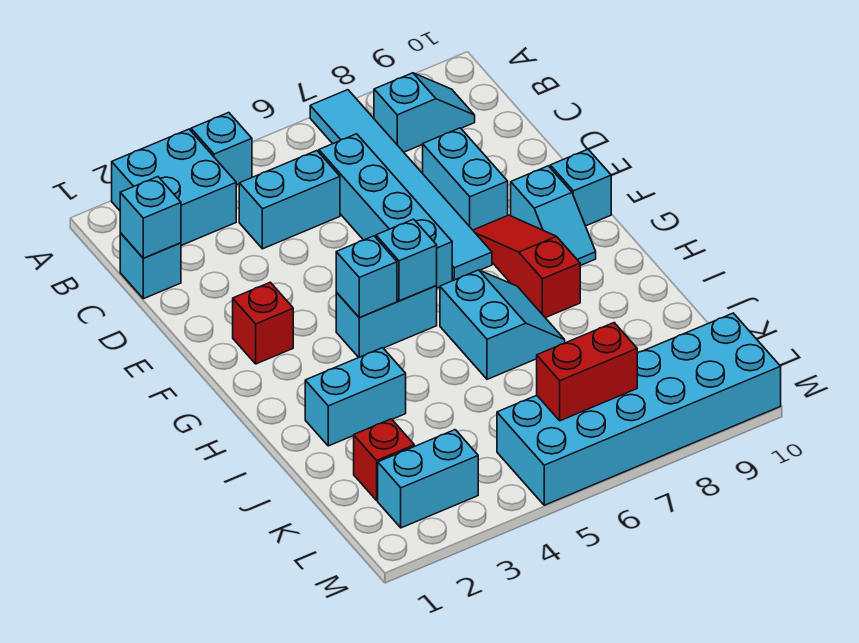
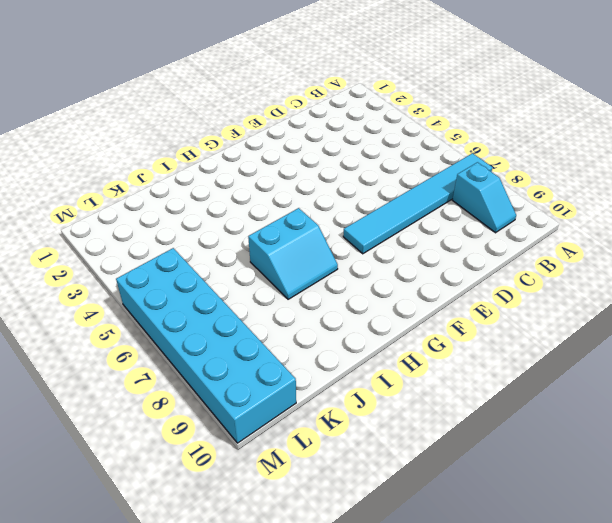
none -> cyan 2x2 brick [112,129,236,245]
none -> cyan 1x1 brick [191,113,252,185]
none -> cyan 1x1 brick [120,233,181,299]

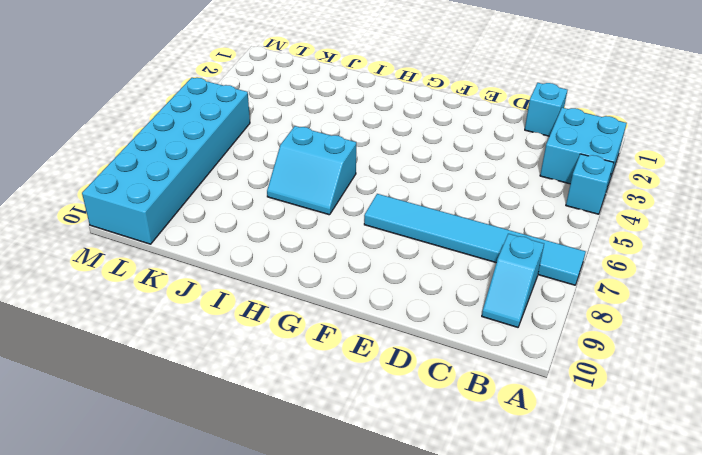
none -> cyan 1x2 brick [239,151,340,249]
none -> cyan 1x4 brick [319,134,452,288]
none -> cyan 1x2 brick [423,128,508,230]

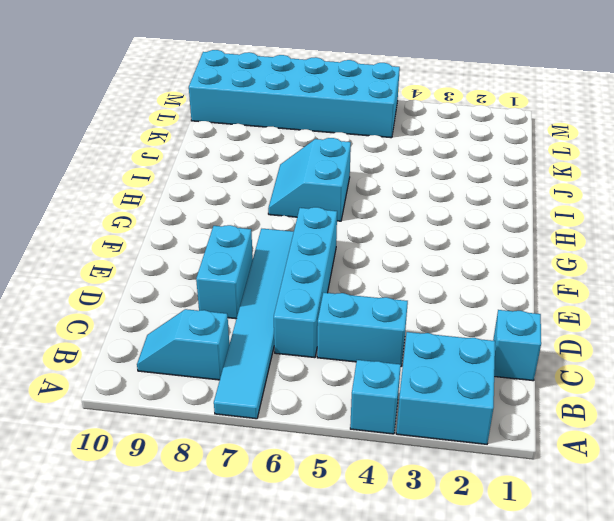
none -> red 1x1 brick [233,282,293,364]
none -> red 1x3 slope [473,215,580,318]
none -> cyan 1x2 slope [511,166,596,266]

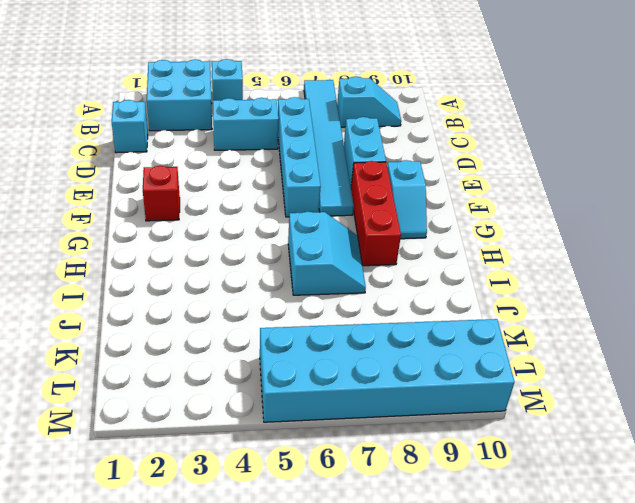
red 1x3 brick [351,161,401,266] -> red 1x3 slope [473,215,580,318]
none -> cyan 1x1 brick [550,149,611,226]
none -> cyan 1x2 brick [336,286,437,357]
none -> cyan 1x2 brick [305,348,406,446]

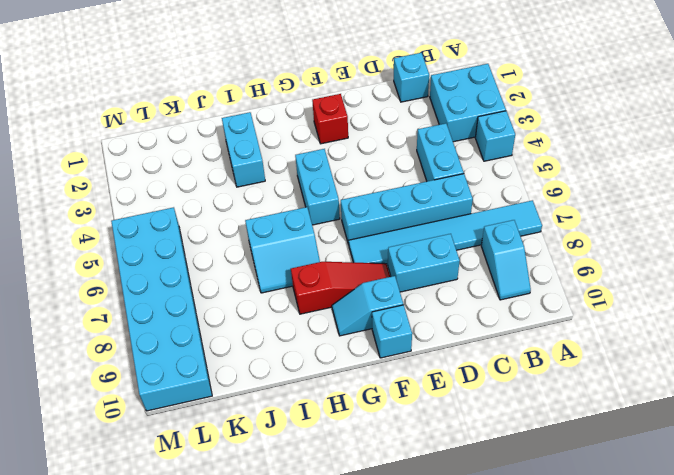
none -> red 1x1 brick [354,419,414,500]
none -> cyan 1x2 brick [378,430,478,528]
none -> cyan 1x1 brick [120,177,181,258]

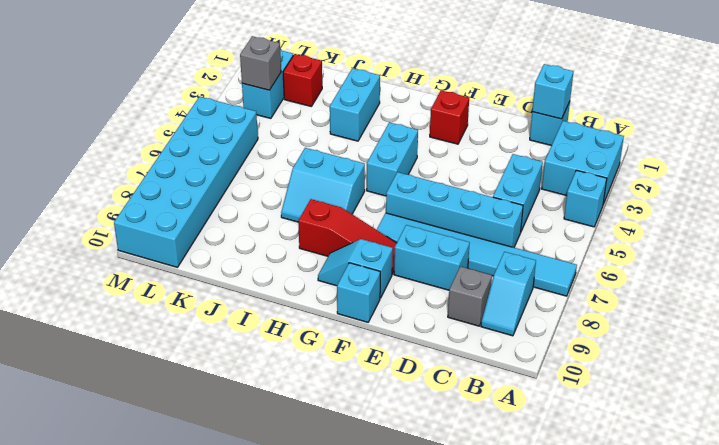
grey 1x1 brick [448,266,492,326] -> none
grey 1x1 brick [240,36,281,90] -> none
none -> cyan 1x1 brick [336,236,397,317]
none -> cyan 1x1 brick [376,219,437,301]
none -> red 1x2 brick [537,323,637,421]

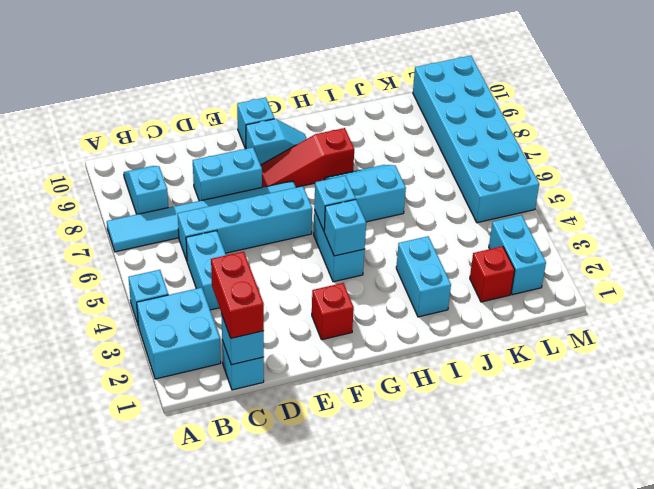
red 1x2 brick [211,252,264,338] -> red 1x2 brick moved to [537,323,637,421]

